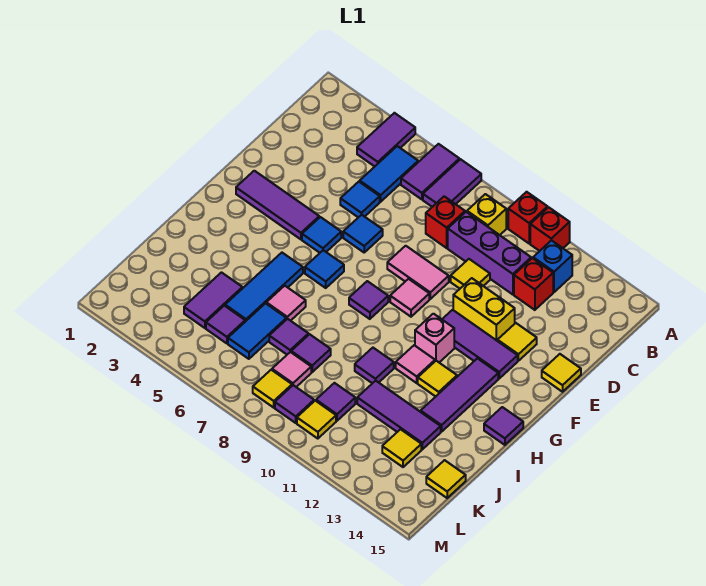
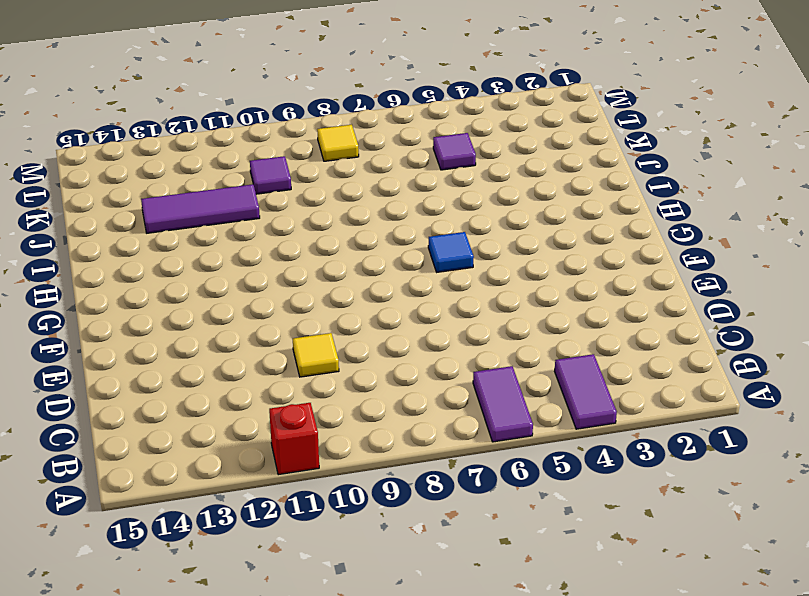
none -> purple 1x2 tile [423,159,481,207]
none -> red 1x1 brick [508,192,548,243]
none -> blue 1x2 tile [360,146,418,202]
none -> yellow 1x1 brick [467,194,506,235]

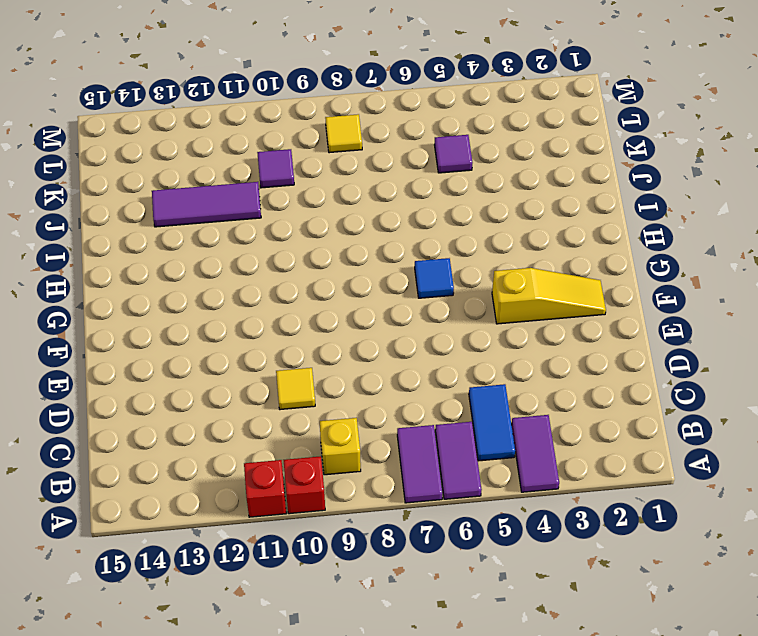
yellow 1x3 slope [492,268,606,324] -> purple 1x3 tile [236,171,319,239]
none -> blue 1x1 brick [533,240,572,292]
none -> red 1x1 brick [426,196,465,248]
none -> purple 1x3 brick [448,212,531,295]
none -> red 1x1 brick [514,258,553,310]

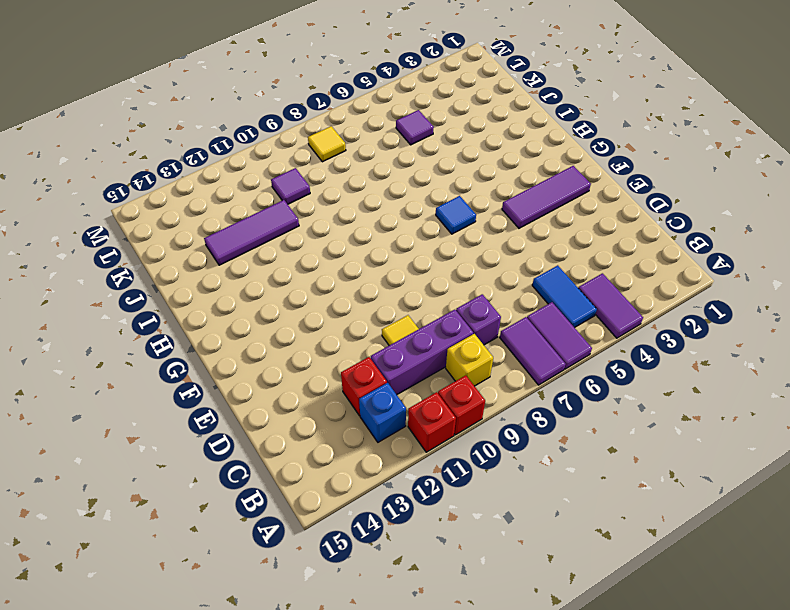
purple 1x1 brick [456,294,501,345] -> red 1x1 brick [426,196,465,248]
none -> blue 1x1 tile [340,182,380,217]
none -> blue 1x1 tile [343,215,383,252]
none -> pink 1x2 tile [387,246,449,299]
none -> yellow 1x2 brick [453,278,515,341]

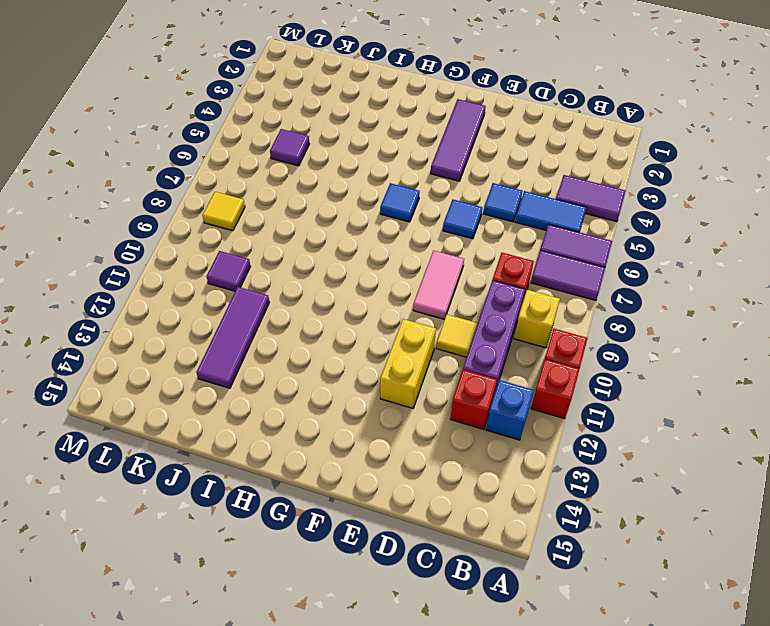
none -> yellow 1x1 tile [498,323,537,361]
none -> yellow 1x1 tile [542,354,581,392]
none -> blue 1x1 tile [302,217,341,253]
none -> pink 1x1 tile [390,279,429,317]

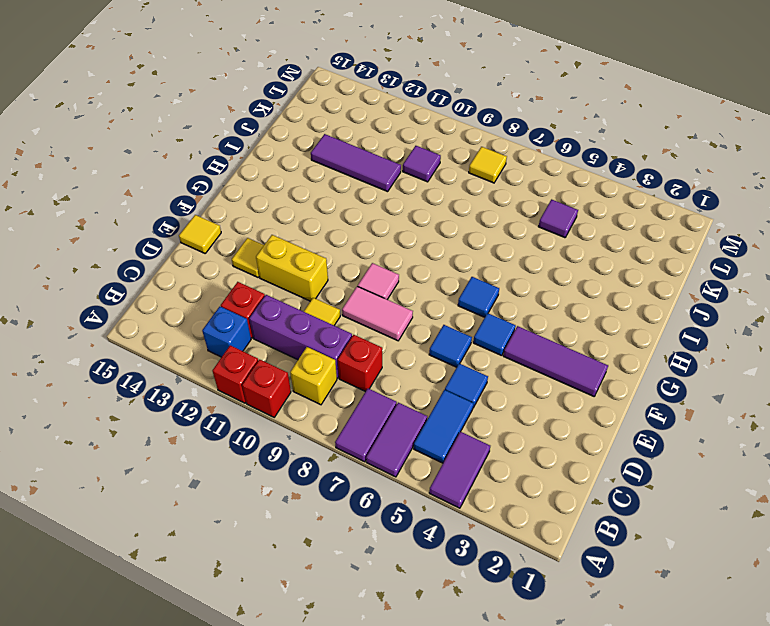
none -> purple 1x3 tile [442,310,518,378]
none -> purple 1x1 tile [349,281,388,319]
none -> pink 1x1 brick [415,314,454,362]
none -> purple 1x3 tile [421,358,498,432]

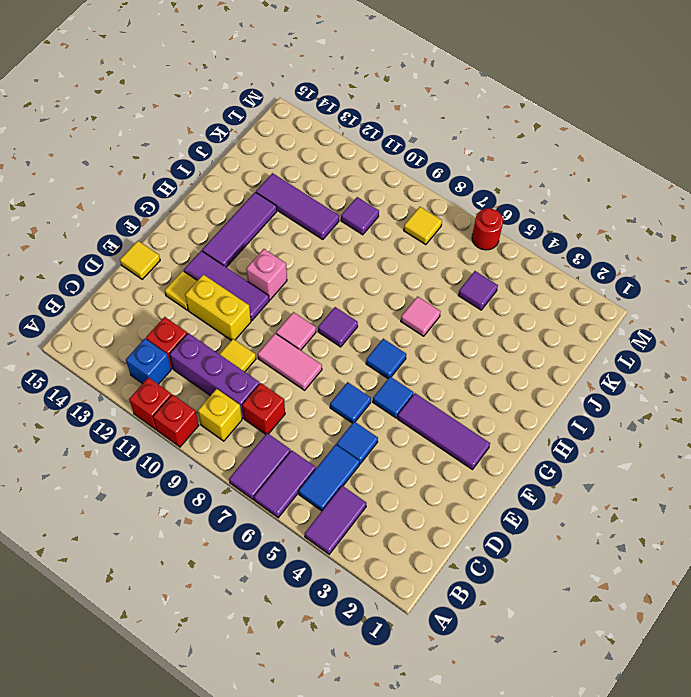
red 1x1 round brick [472,208,503,250] -> none
none -> blue 1x3 tile [225,253,303,322]
none -> pink 1x1 tile [396,345,435,383]
none -> yellow 1x1 tile [418,361,457,397]
none -> purple 1x1 tile [484,407,523,445]

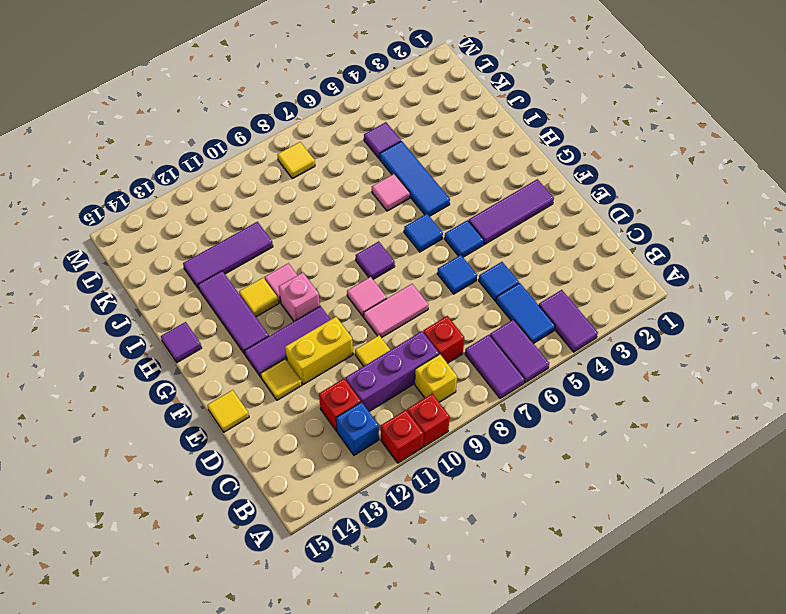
none -> purple 1x1 tile [355,348,394,383]
none -> purple 1x2 tile [184,273,242,328]
none -> blue 1x2 tile [228,303,286,359]
none -> purple 1x1 tile [269,319,308,354]

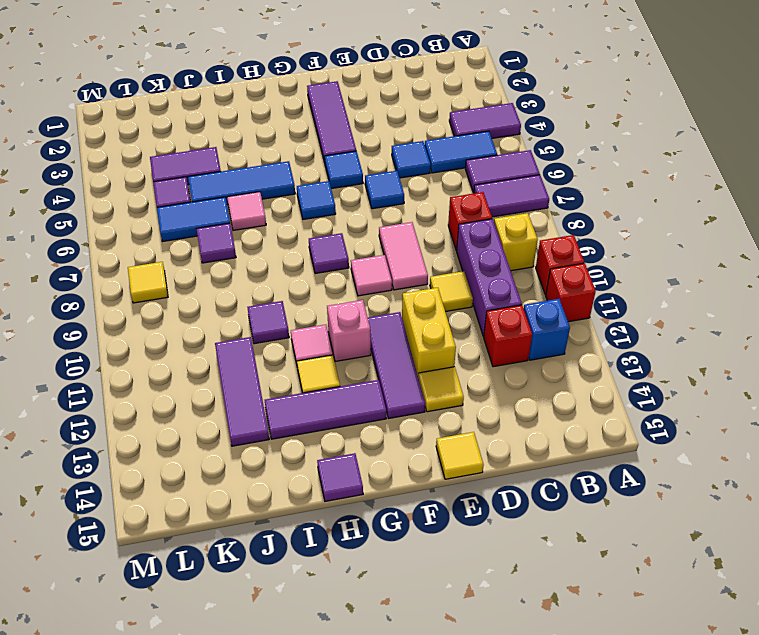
none -> purple 1x1 tile [291,334,331,372]
none -> pink 1x1 tile [272,352,311,387]
none -> purple 1x1 tile [316,383,355,421]
none -> yellow 1x1 tile [382,429,421,467]

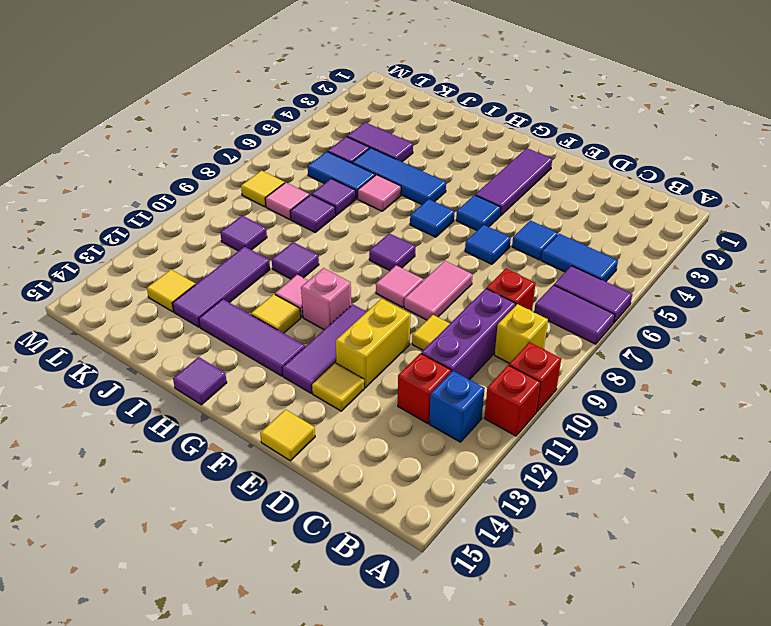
none -> purple 1x2 tile [357,113,415,166]
none -> yellow 1x1 tile [426,460,466,498]
none -> purple 1x1 tile [275,385,314,423]
none -> yellow 1x1 tile [297,401,336,439]

